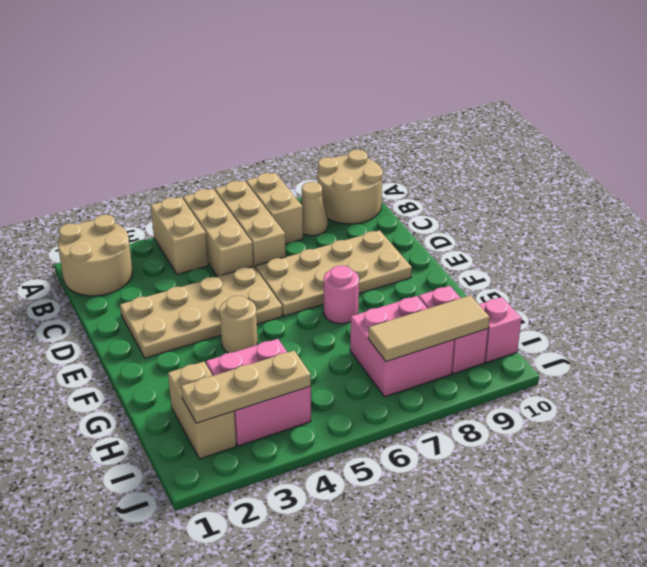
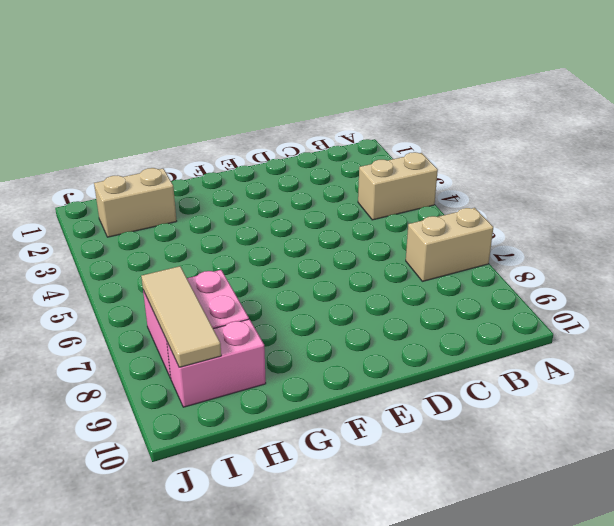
none -> tan 2x2 round brick [58,215,133,296]
none -> tan 1x3 brick [183,189,253,277]
none -> tan 1x3 brick [215,181,286,268]

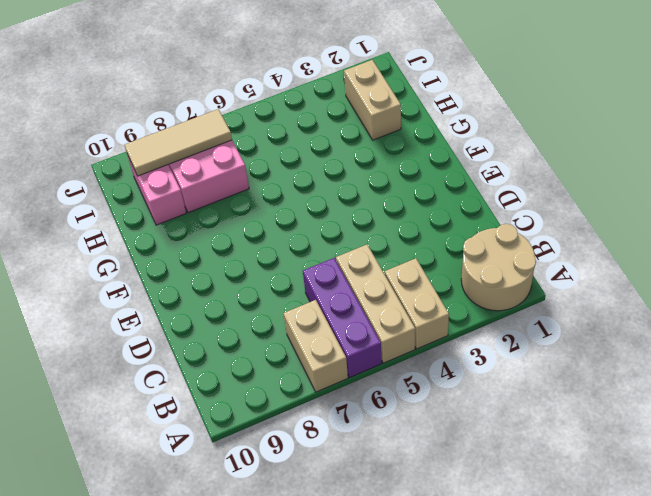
purple 1x3 brick [303,258,382,377] -> tan 1x3 brick [215,181,286,268]
none -> tan 2x2 round brick [318,150,383,224]
none -> tan 1x1 cone [300,182,328,236]
none -> tan 2x4 plate [120,266,282,358]

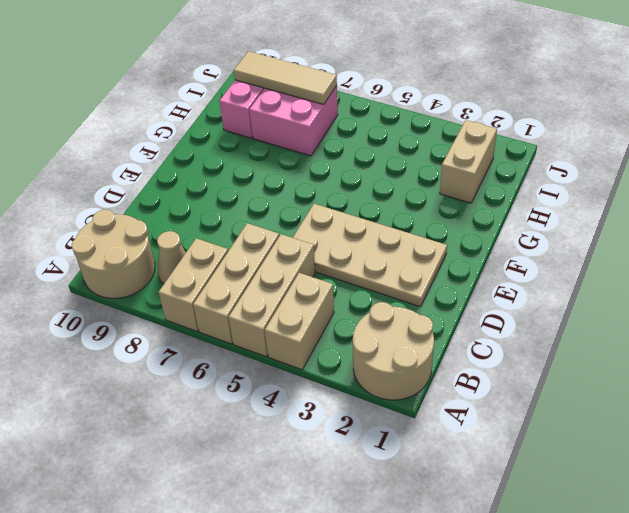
none -> tan 2x4 plate [256,230,412,316]
none -> tan 1x1 round brick [219,296,257,353]
none -> pink 1x1 round brick [324,265,359,324]

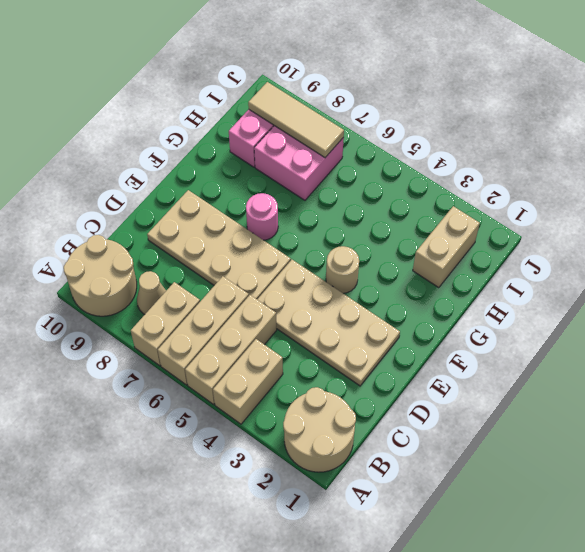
none -> pink 2x2 brick [206,339,311,446]
none -> pink 1x1 brick [479,297,522,363]
none -> tan 1x3 plate [181,351,311,423]

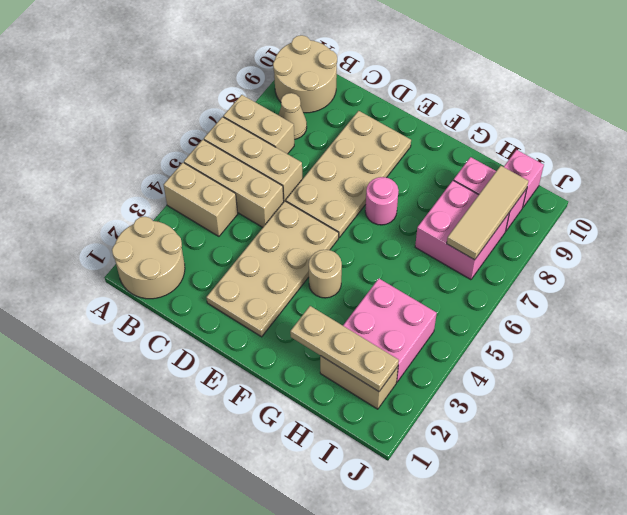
tan 1x3 plate [290,306,399,392] -> tan 1x3 plate turned to [181,351,311,423]

